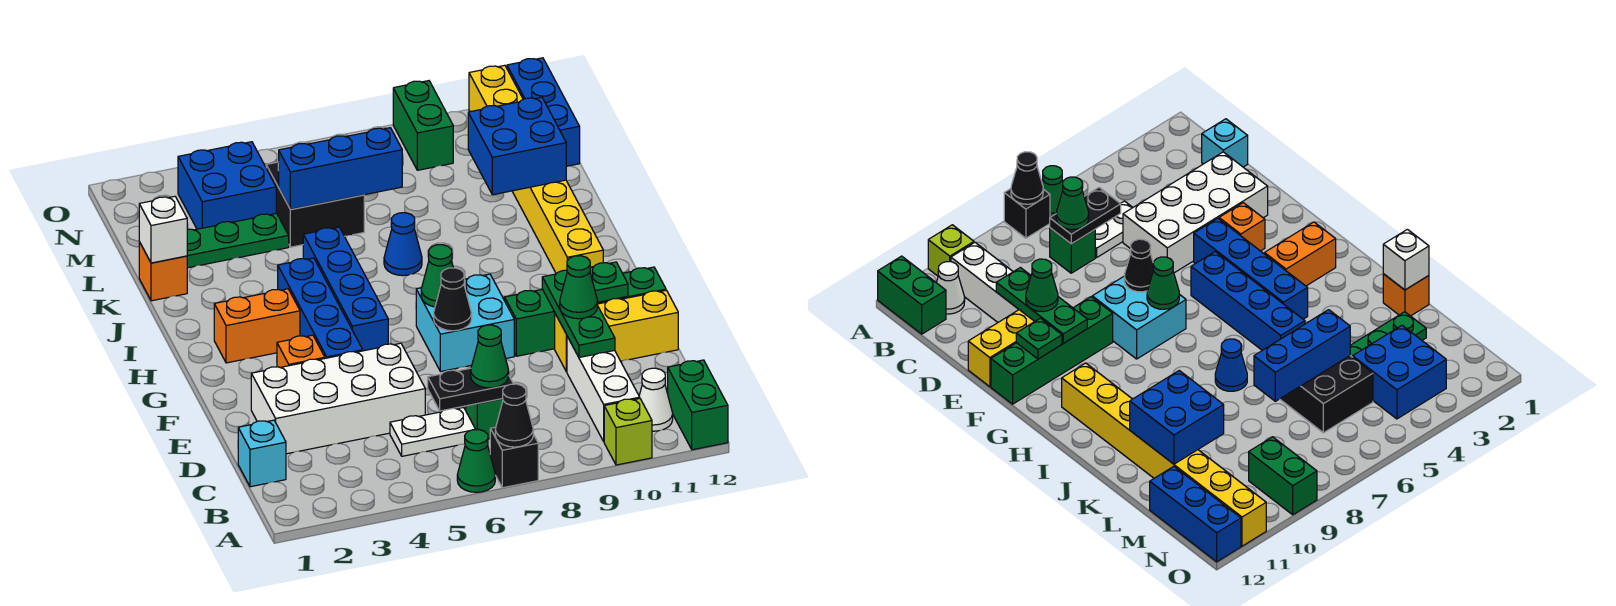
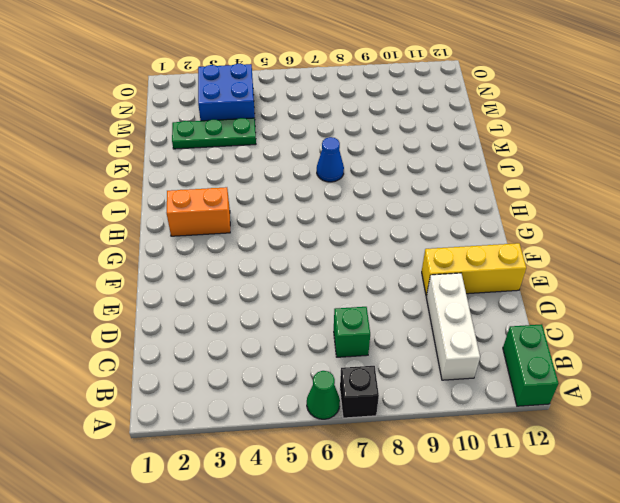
none -> lime 1x1 brick [604,399,652,465]
none -> white 1x1 cone [639,368,673,431]
none -> cyan 1x1 brick [238,420,286,487]
none -> white 1x2 plate [390,407,476,456]

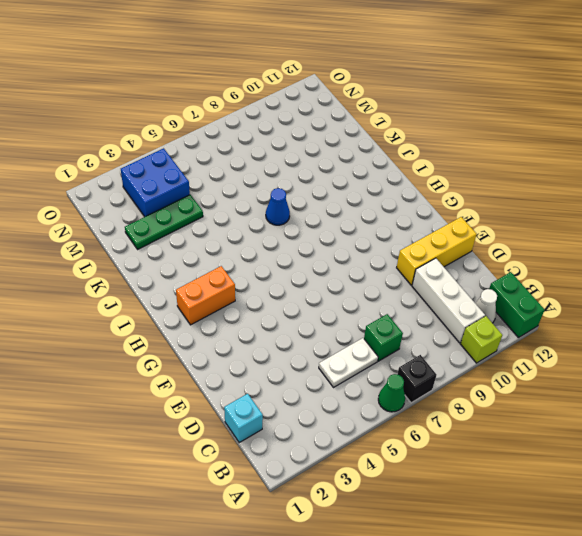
none -> white 2x4 brick [251,343,425,454]
none -> orange 1x1 brick [277,335,325,367]
none -> blue 1x4 brick [278,258,363,358]
none -> cyan 2x2 brick [416,274,514,372]

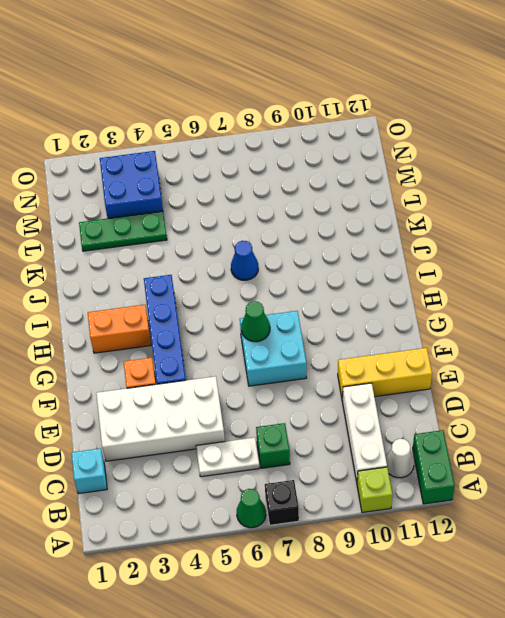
none -> green 1x4 brick [504,267,666,356]
none -> blue 1x4 brick [303,227,388,351]
none -> yellow 1x8 brick [469,65,603,274]
none -> orange 1x1 brick [139,242,187,301]

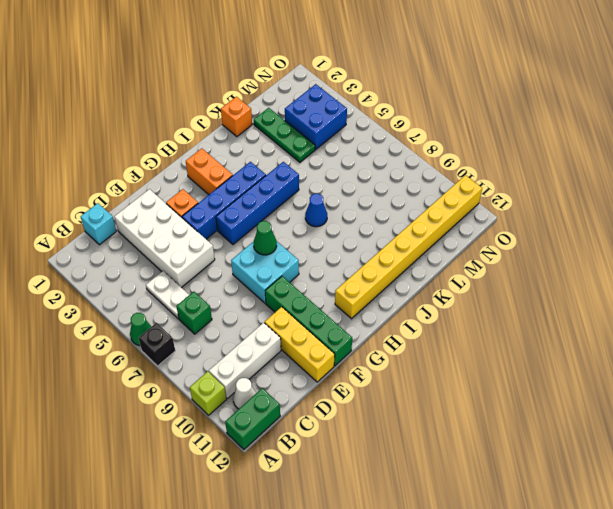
none -> black 2x2 brick [266,162,364,247]
none -> blue 1x3 brick [507,58,580,166]
none -> green 1x2 brick [393,81,453,170]
none -> black 1x1 cone [495,384,533,447]

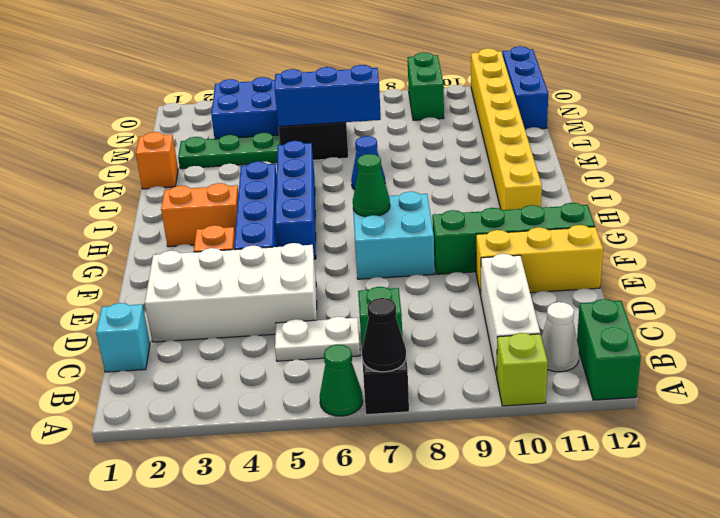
none -> black 1x2 plate [428,368,513,411]
none -> green 1x3 plate [542,270,615,357]
none -> black 1x1 cone [434,268,472,331]
none -> green 1x1 plate [590,262,628,302]

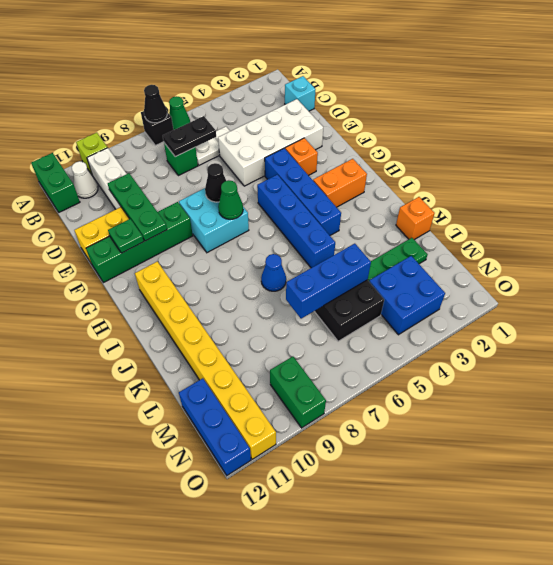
none -> white 1x1 brick [139,196,187,263]
none -> blue 2x2 brick [468,97,566,195]
none -> green 1x1 cone [471,325,509,388]
none -> green 1x1 cone [560,256,598,319]

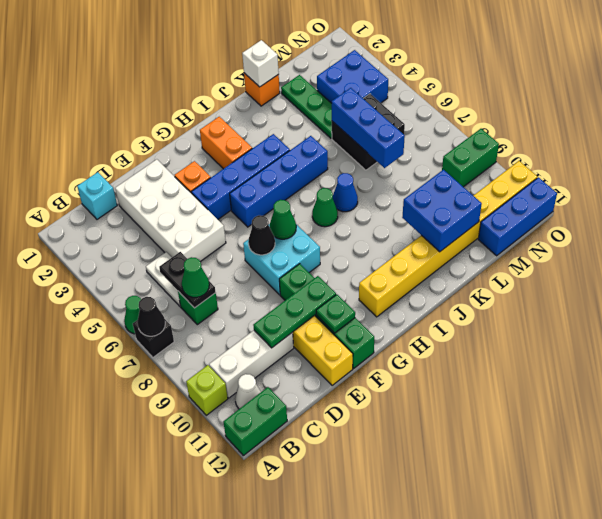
green 1x1 cone [312,188,338,227] -> green 1x1 cone moved to [560,256,598,319]

